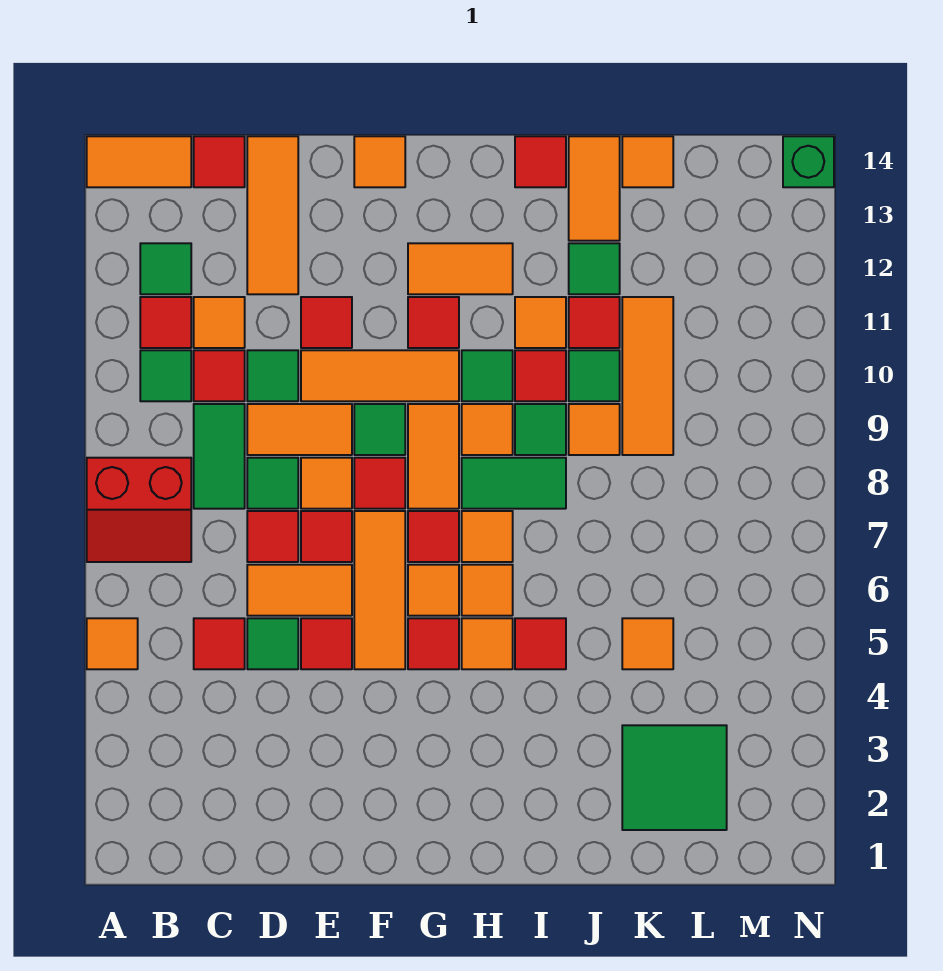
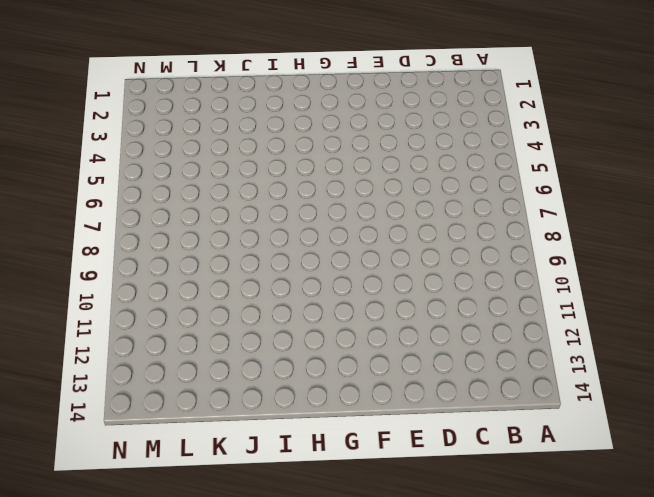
none -> orange 1x1 tile [87,618,138,669]
none -> red 2x2 slope [87,458,191,562]
none -> orange 1x2 tile [87,136,191,187]
none -> green 1x1 tile [140,350,191,401]

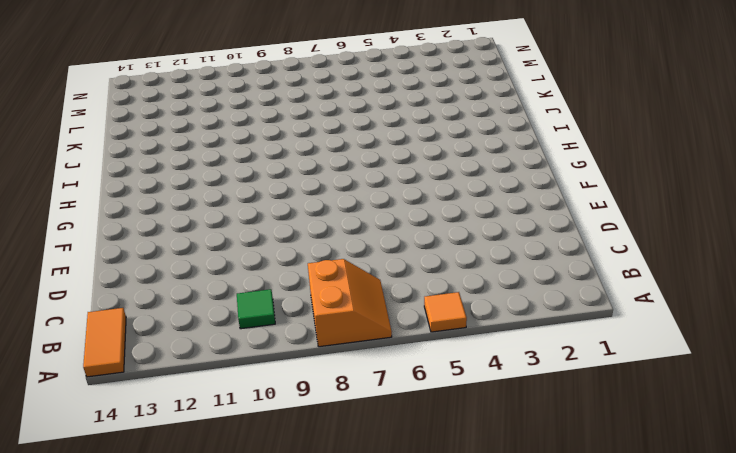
orange 2x2 slope [308,259,392,347] -> red 2x2 slope [87,458,191,562]
none -> red 1x1 tile [140,297,191,348]
none -> green 1x1 tile [140,243,191,294]
none -> red 1x1 tile [194,618,245,669]
none -> green 1x2 tile [194,404,245,509]

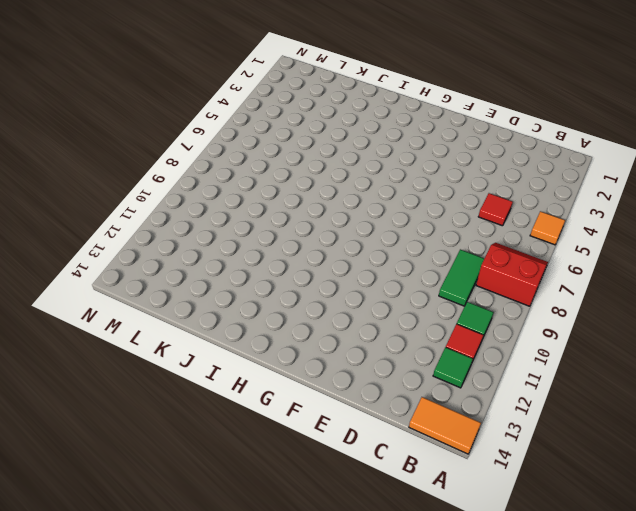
none -> red 1x1 tile [194,350,245,401]
none -> orange 1x1 tile [194,297,245,348]
none -> red 1x1 tile [194,136,245,187]
none -> green 1x1 tile [247,618,298,669]

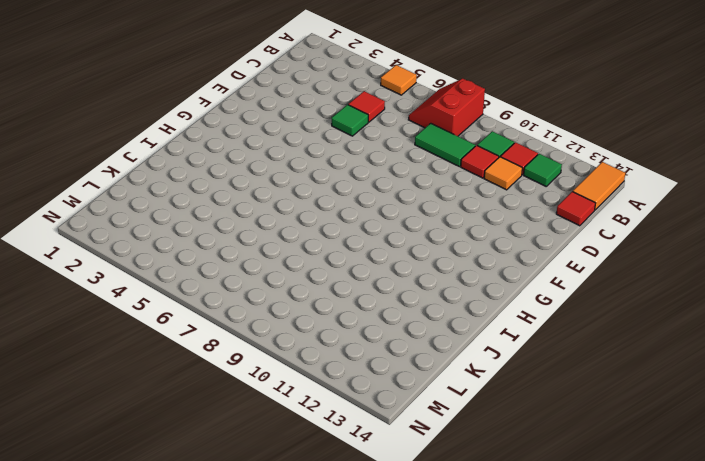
none -> orange 1x2 tile [247,565,352,616]
none -> red 1x1 tile [247,511,298,562]
none -> green 1x1 tile [247,458,298,509]
none -> orange 1x2 tile [247,404,352,455]

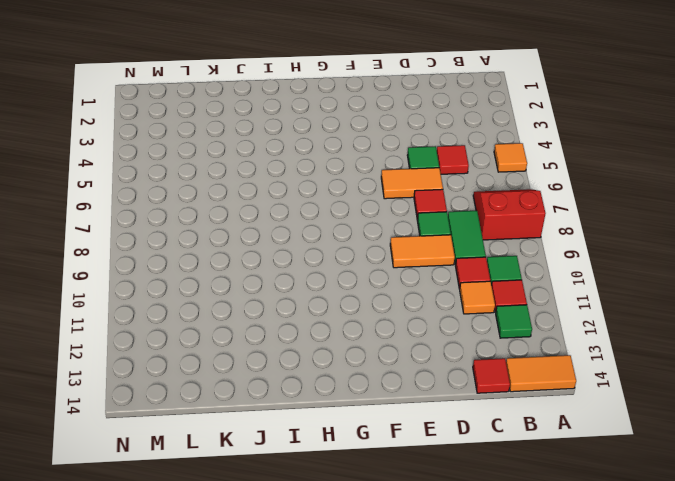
none -> green 1x1 tile [247,350,298,401]
none -> orange 1x3 tile [247,136,298,294]
none -> red 1x1 tile [301,618,352,669]
none -> red 1x1 tile [301,511,352,562]

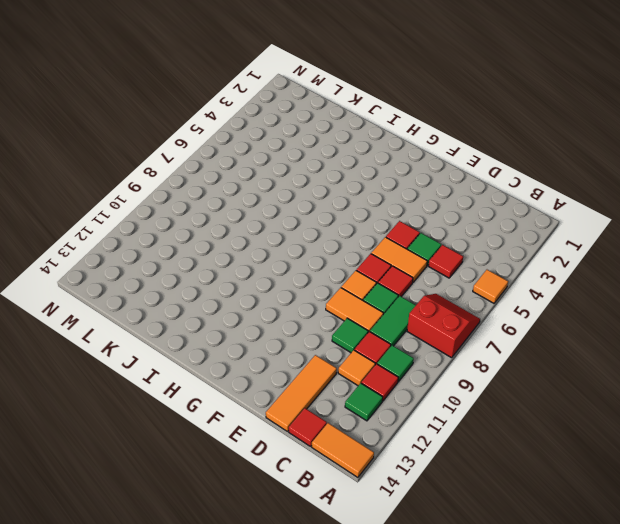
none -> orange 1x3 tile [301,350,459,401]
none -> red 1x1 tile [301,297,352,348]
none -> orange 1x3 tile [354,511,405,669]
none -> red 1x1 tile [354,458,405,509]

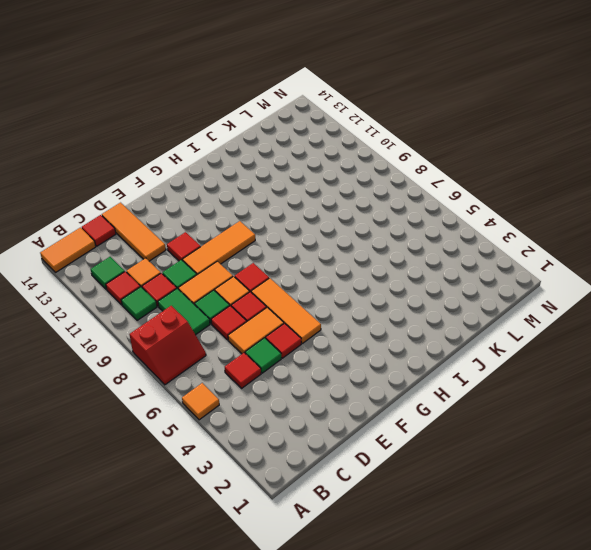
none -> green 1x1 tile [354,404,405,455]
none -> orange 1x1 tile [354,136,405,187]
none -> red 1x1 tile [408,618,459,669]
none -> orange 1x1 tile [408,565,459,616]

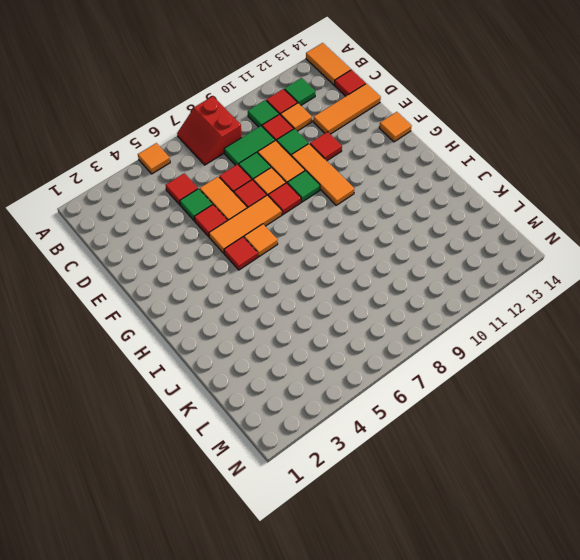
none -> red 1x1 tile [408,511,459,562]
none -> orange 1x2 tile [408,404,459,509]
none -> red 1x1 tile [408,297,459,348]
none -> orange 1x2 tile [408,243,513,294]

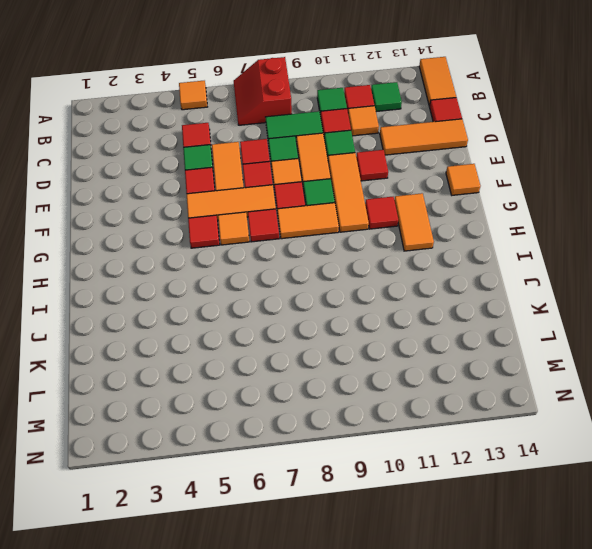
none -> orange 1x1 tile [462,618,513,669]
none -> orange 1x1 tile [462,565,513,616]
none -> orange 1x1 tile [462,511,513,562]
none -> green 1x2 tile [462,458,566,509]

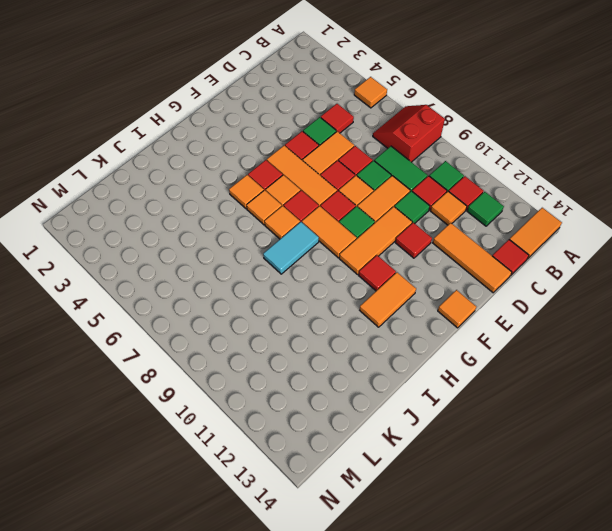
cyan 1x2 tile [263,222,319,274] -> green 1x2 tile [462,458,566,509]
none -> orange 1x1 tile [462,404,513,455]
none -> green 1x1 tile [462,350,513,401]
none -> red 1x1 tile [515,618,566,669]
none -> green 1x1 tile [515,404,566,455]

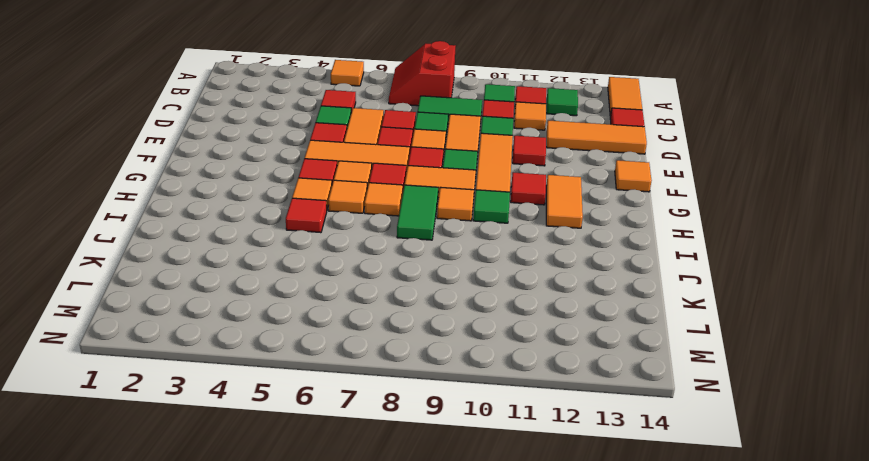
none -> green 1x1 tile [515,404,566,455]
none -> red 1x1 tile [515,350,566,401]
none -> orange 1x1 tile [515,297,566,348]
none -> red 1x1 tile [515,136,566,187]

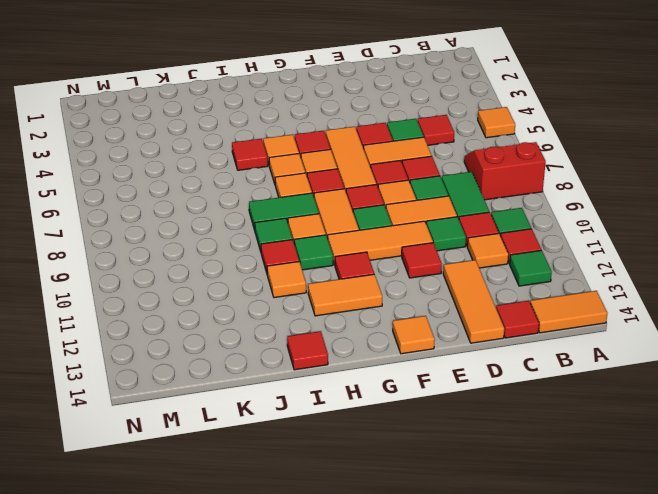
none -> orange 1x1 tile [569,404,620,455]
none -> green 1x1 tile [569,350,620,401]
none -> red 1x1 tile [569,297,620,348]
none -> green 1x1 tile [569,243,620,294]

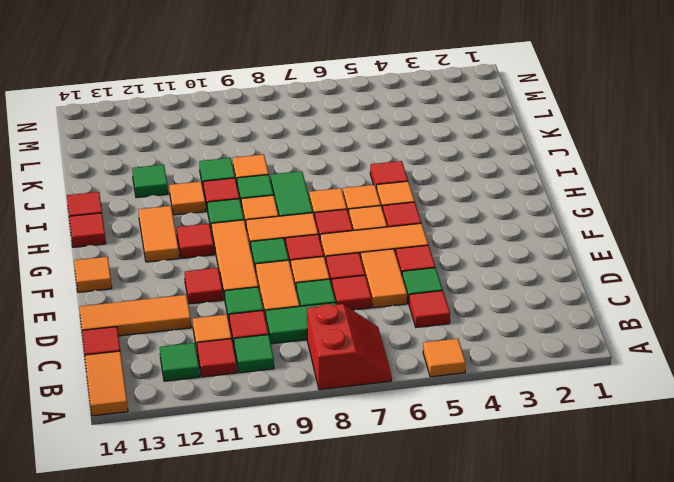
red 1x1 tile [69,213,106,247] -> red 1x1 tile moved to [569,297,620,348]
none -> orange 1x2 tile [569,136,620,241]
none -> green 2x2 tile [622,725,727,830]
none -> orange 1x1 tile [622,618,673,669]
none -> orange 1x3 tile [622,297,673,455]

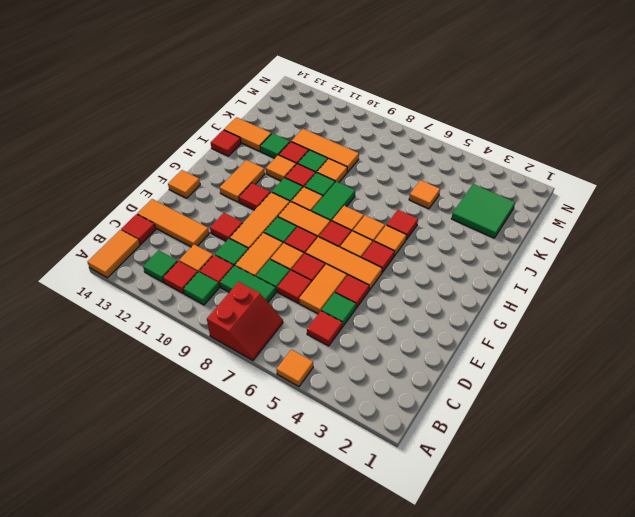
none -> orange 1x1 tile [622,136,673,187]
none -> green 1x1 brick [783,136,834,187]

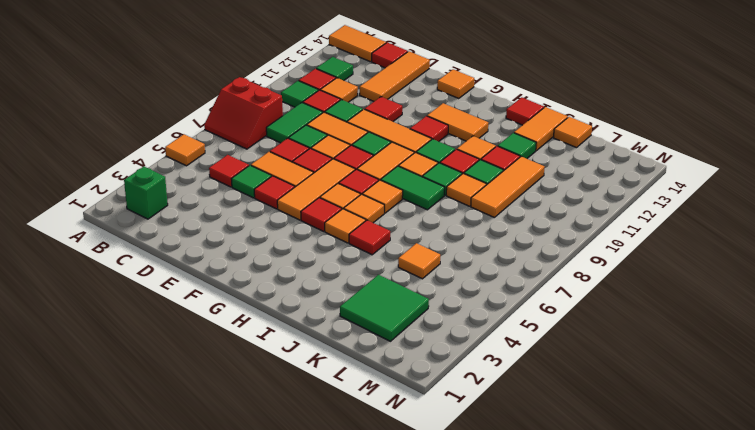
green 1x1 brick [124,167,168,219] -> green 1x1 brick moved to [783,136,834,187]

